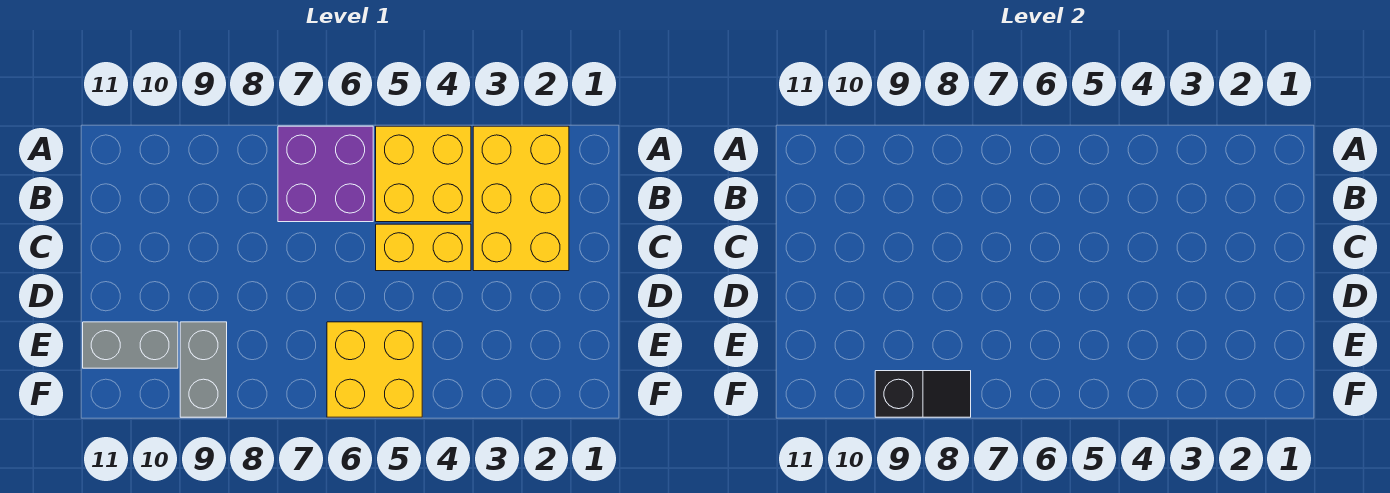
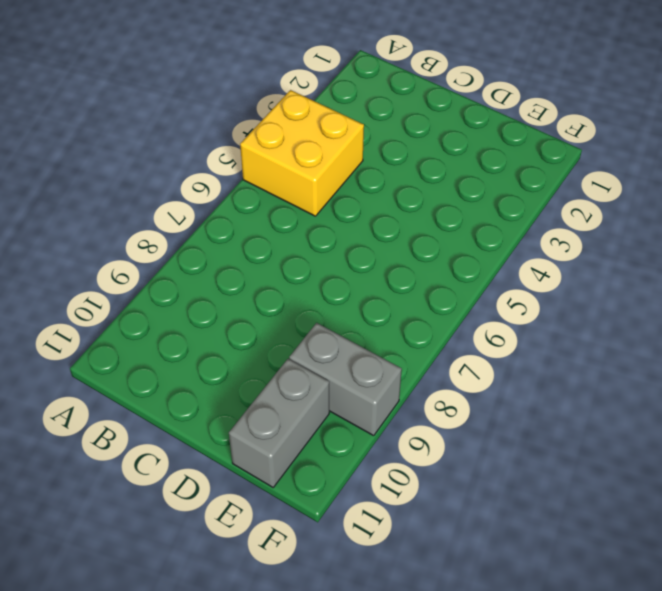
none -> yellow 2x3 brick [473,126,569,271]
none -> purple 2x2 brick [278,126,373,222]

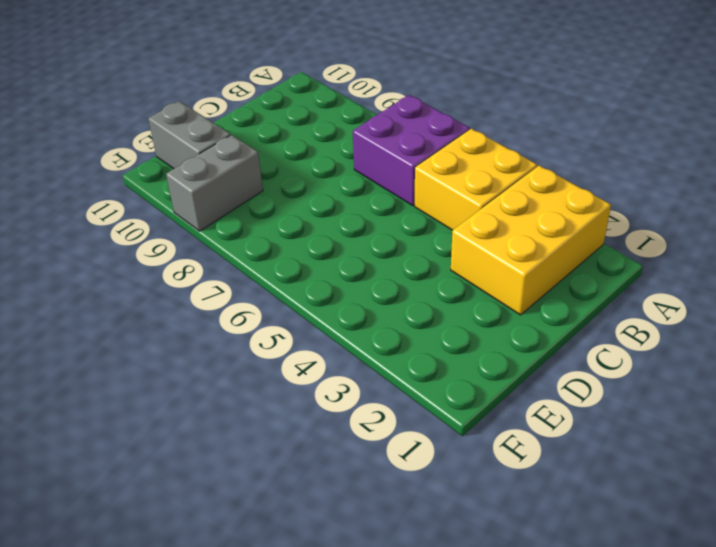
none -> yellow 1x2 brick [376,224,471,271]
none -> yellow 2x2 brick [327,322,422,417]

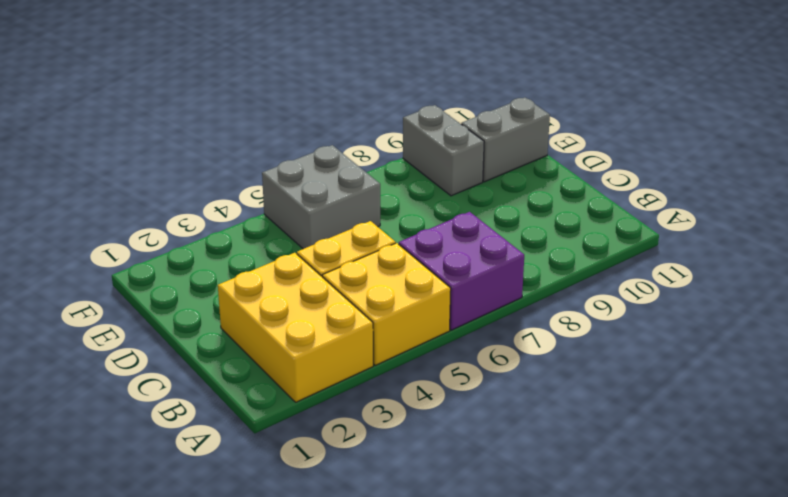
grey 2x2 brick [262,145,380,249] -> yellow 2x2 brick [327,322,422,417]
none -> black 1x2 slope [875,371,971,417]

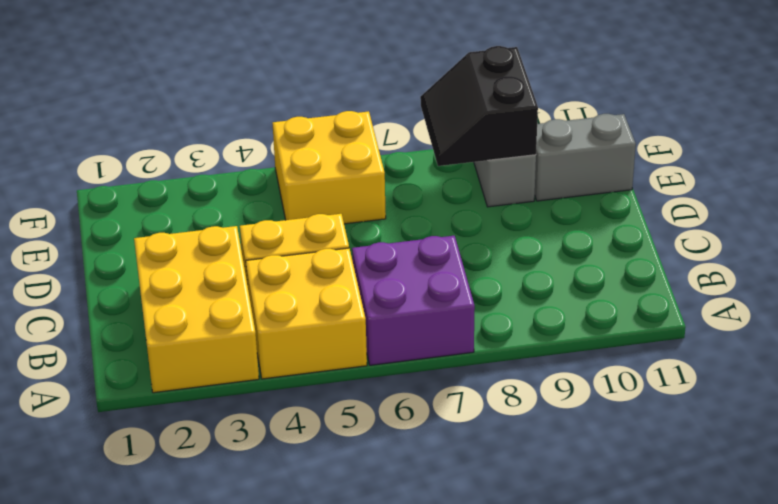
black 2x2 slope [420,46,538,166] -> black 1x2 slope [875,371,971,417]

